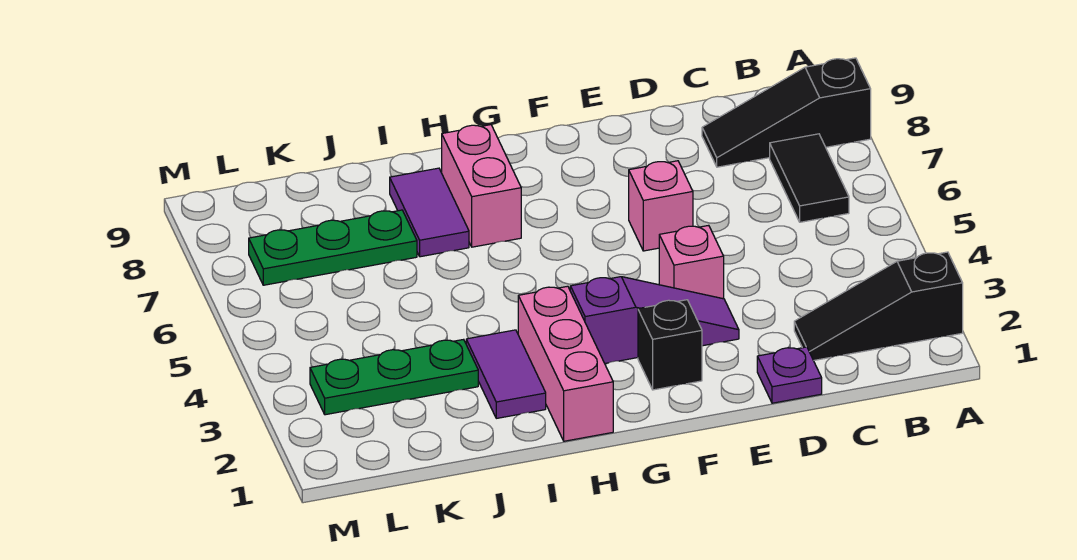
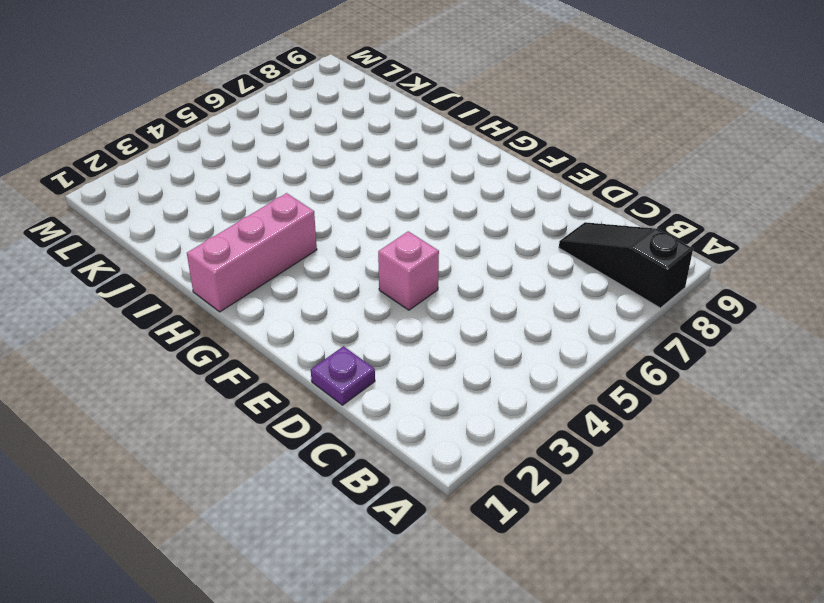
none -> black 1x3 slope [794,252,963,361]
none -> black 1x2 tile [770,134,849,222]
none -> purple 1x3 slope [570,277,739,363]

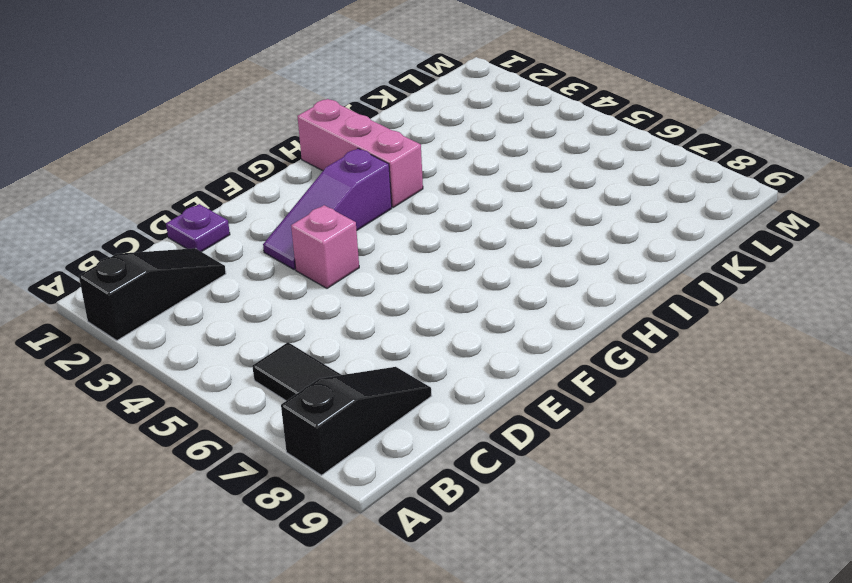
none -> pink 1x1 brick [629,161,693,251]
none -> black 1x1 brick [638,300,702,390]
none -> pink 1x2 brick [442,125,521,247]

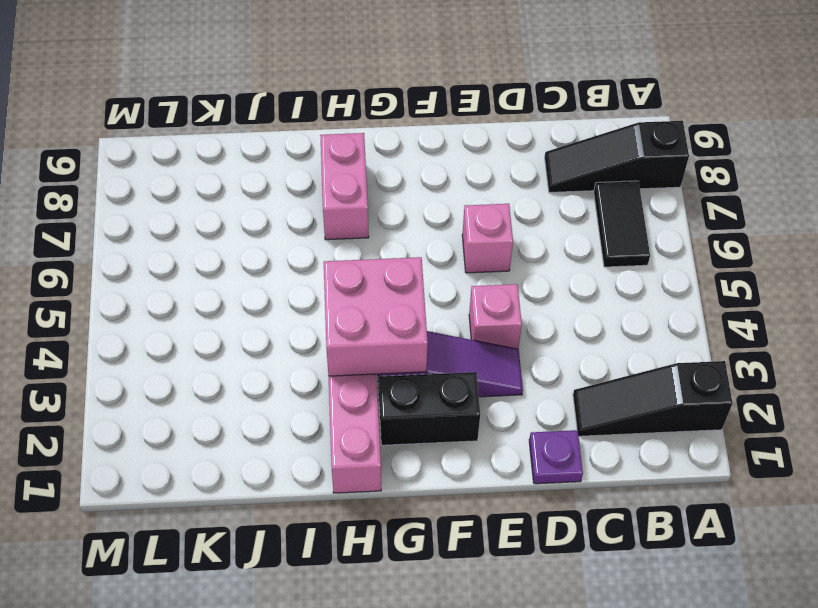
black 1x2 brick [379,372,480,445] -> black 1x1 brick [638,300,702,390]
pink 2x2 brick [324,257,428,376] -> none
none -> purple 1x2 tile [466,330,546,418]
none -> purple 1x2 tile [390,168,469,257]
none -> green 1x3 plate [310,339,478,415]

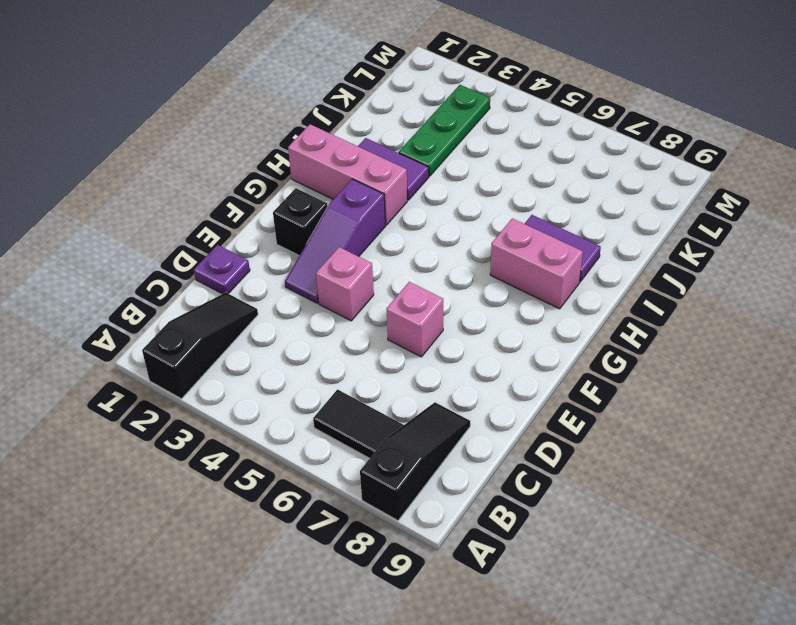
none -> green 1x3 plate [249,210,417,285]

